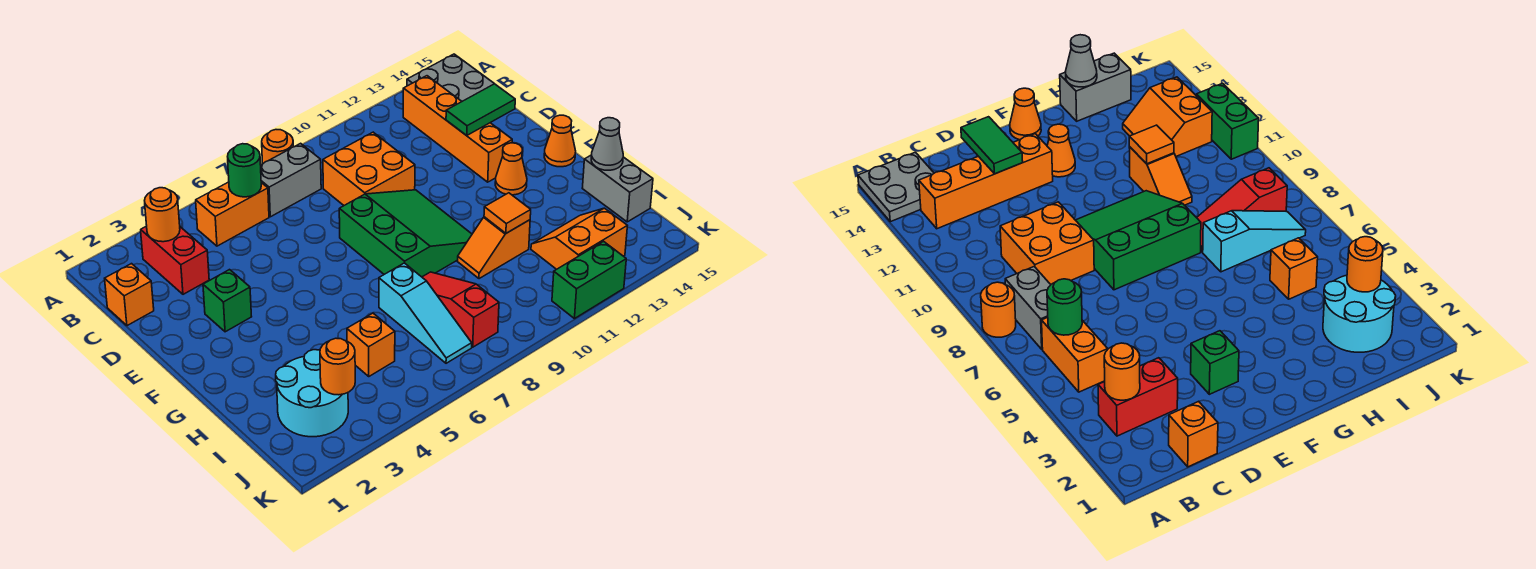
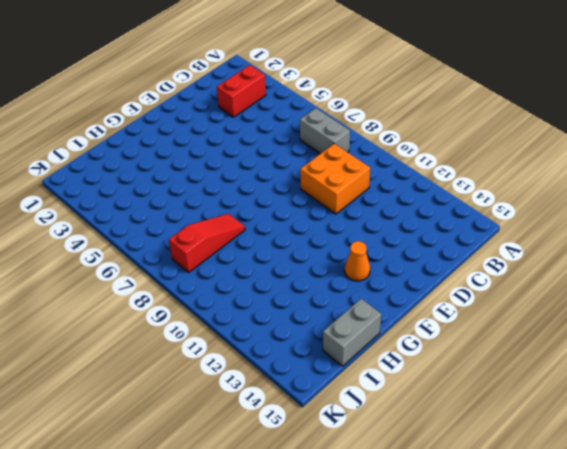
none -> orange 1x1 round brick [262,130,293,163]
none -> grey 2x2 plate [407,54,494,101]
none -> orange 1x2 brick [196,182,269,246]

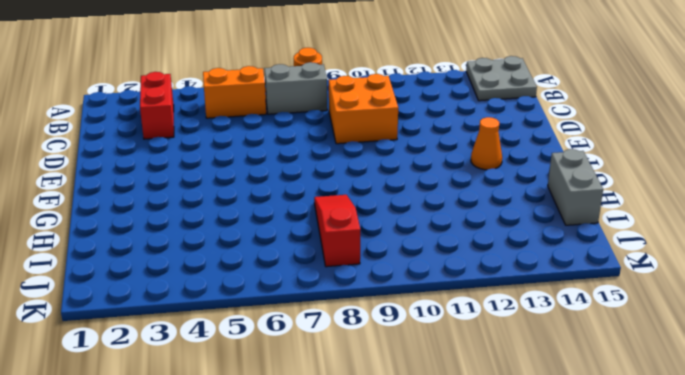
none -> orange 1x4 brick [403,76,512,182]
none -> orange 1x1 brick [105,264,154,326]
none -> green 1x1 brick [203,270,252,332]

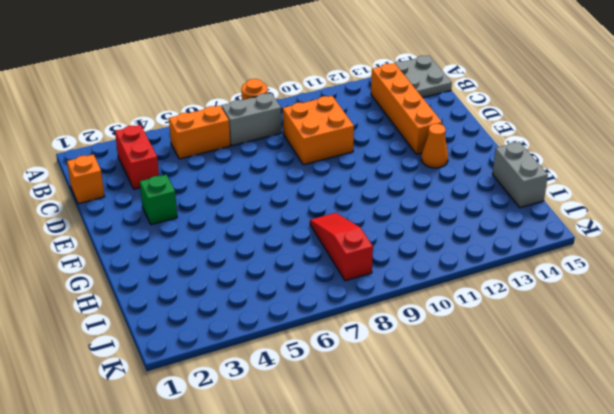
none -> green 3x3 slope [339,190,472,277]
none -> orange 1x1 cone [544,115,576,167]
none -> cyan 1x3 slope [379,263,472,363]

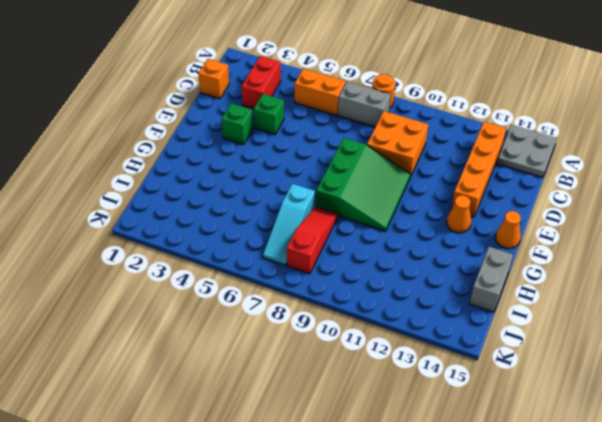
green 1x1 brick [254,94,284,135] -> none
none -> orange 1x2 slope [457,217,530,279]
none -> cyan 2x2 round brick [276,350,348,437]
none -> orange 1x1 brick [347,313,395,376]

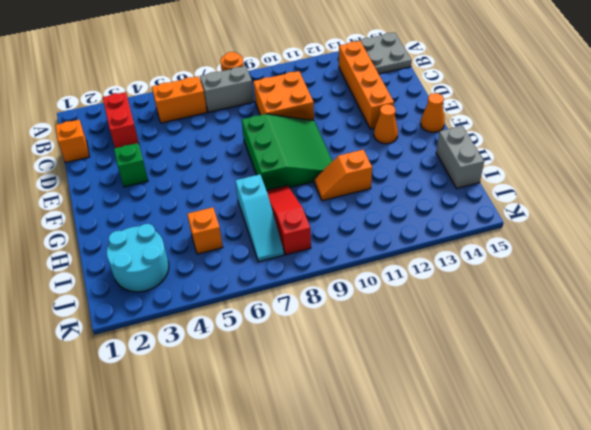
none -> orange 2x2 slope [531,208,627,269]
none -> green 1x2 brick [552,241,626,319]
none -> orange 1x1 round brick [145,188,180,242]

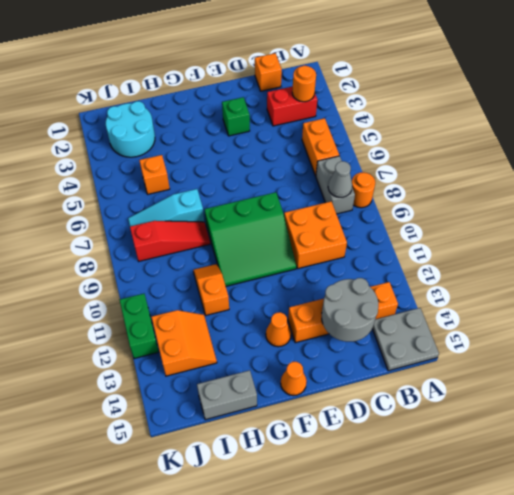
grey 1x1 cone [328,161,352,197] -> grey 1x1 cone moved to [591,118,623,170]
grey 2x2 round brick [322,278,378,342] -> green 1x2 tile [446,84,515,135]
none -> green 1x1 round brick [228,144,261,197]
none -> orange 1x1 tile [484,193,531,233]
none -> orange 1x1 round brick [320,338,355,395]

